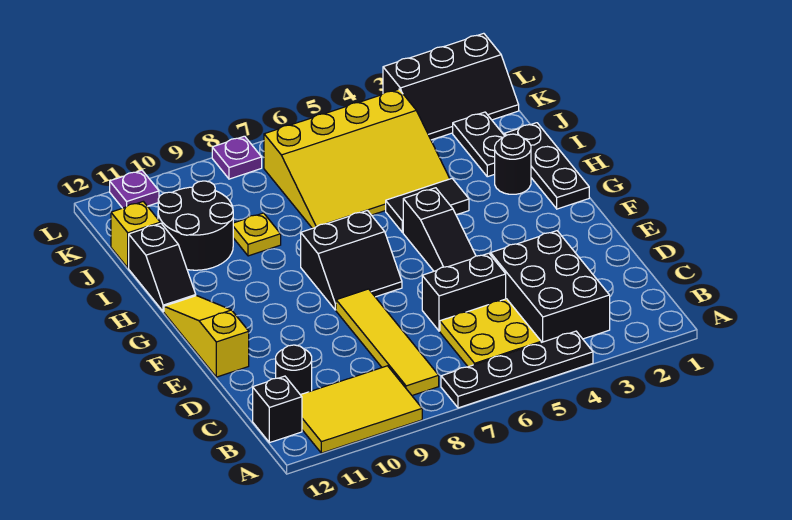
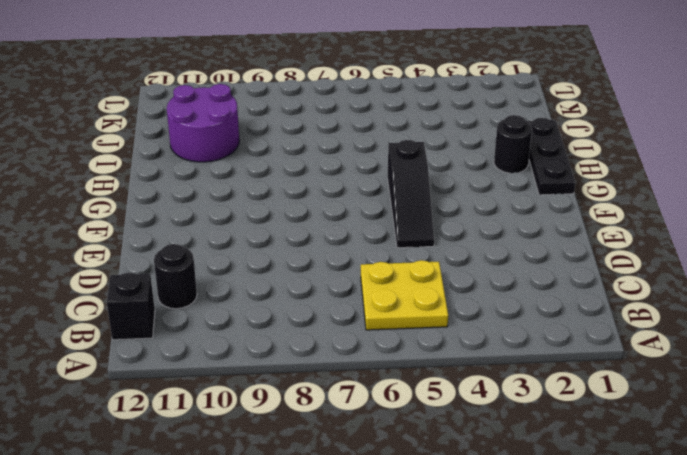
purple 2x2 round brick [167,84,239,162] -> black 2x2 round brick [158,181,233,270]
none -> black 1x4 plate [441,331,593,408]
none -> yellow 2x3 tile [301,366,422,453]
none -> black 2x3 brick [491,231,610,342]

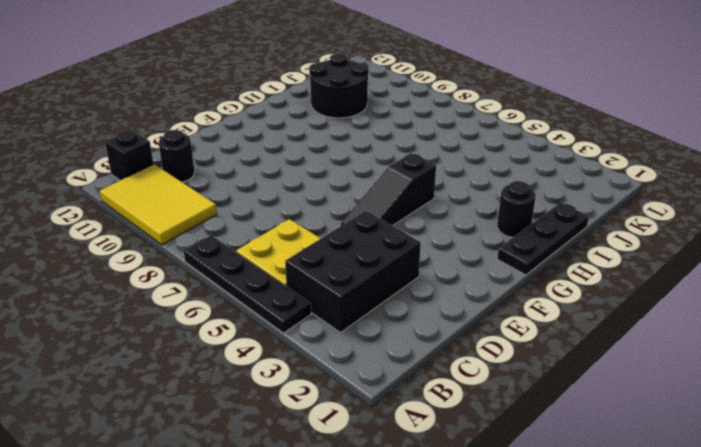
none -> yellow 1x4 tile [336,289,439,395]
none -> black 1x2 brick [422,253,506,331]
none -> yellow 1x3 slope [164,296,249,377]

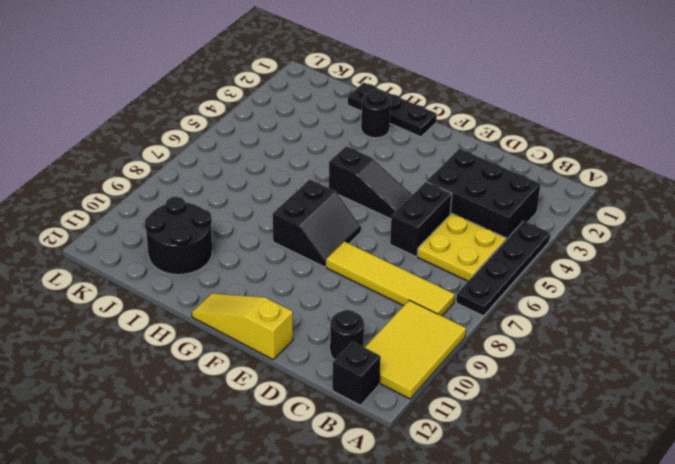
none -> black 1x2 tile [386,179,469,232]
none -> black 1x2 slope [129,223,196,312]
none -> black 1x2 plate [453,112,505,177]

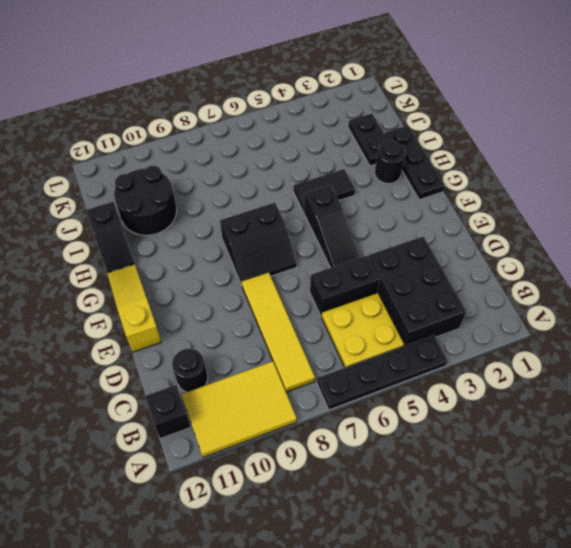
none -> yellow 3x4 slope [264,89,450,229]
none -> yellow 1x1 plate [233,213,281,256]
none -> yellow 1x1 brick [111,202,160,268]

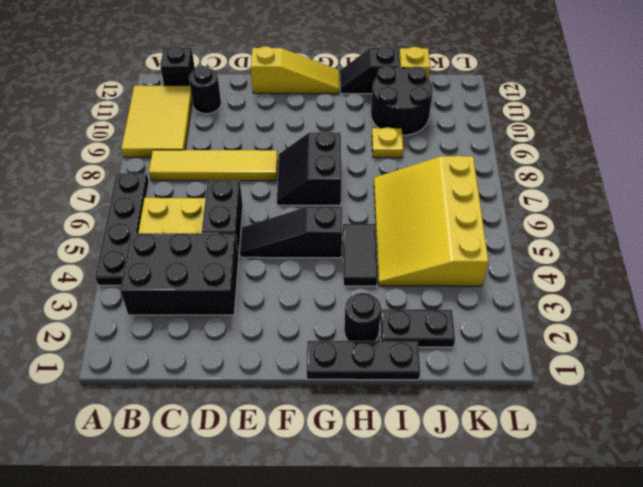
none -> black 2x3 slope [383,33,519,140]
none -> purple 1x1 plate [212,136,262,179]
none -> purple 1x1 plate [110,170,159,208]

